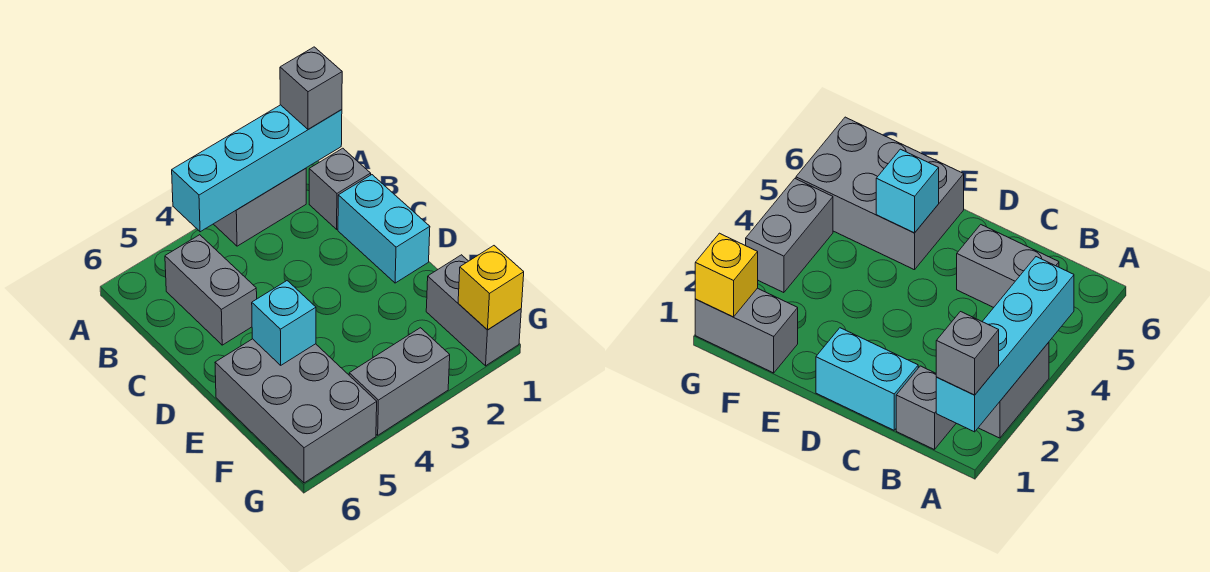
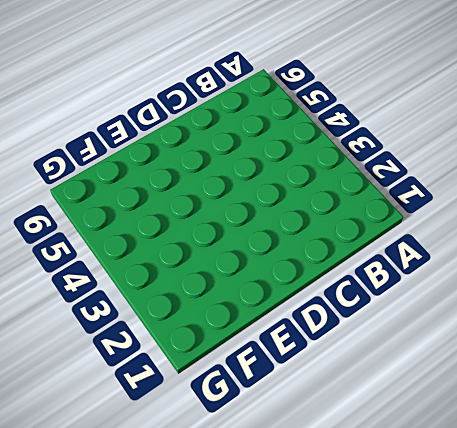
none -> grey 1x2 brick [214,168,306,246]
none -> grey 1x1 brick [309,148,371,229]

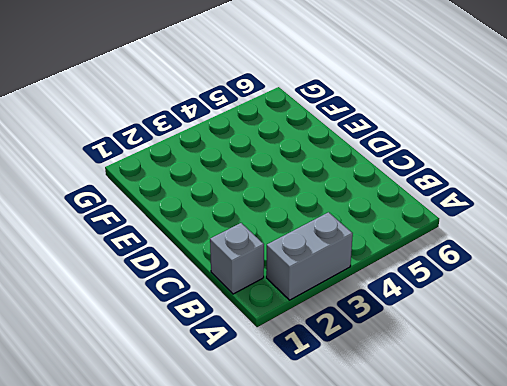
none -> grey 1x2 brick [165,235,257,345]
none -> cyan 1x2 brick [338,175,430,283]

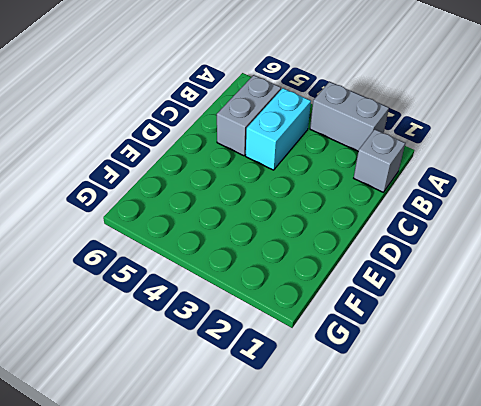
cyan 1x2 brick [246,88,311,170] -> cyan 1x2 brick moved to [338,175,430,283]
none -> grey 2x3 brick [215,339,377,483]
none -> grey 1x2 brick [426,255,521,366]

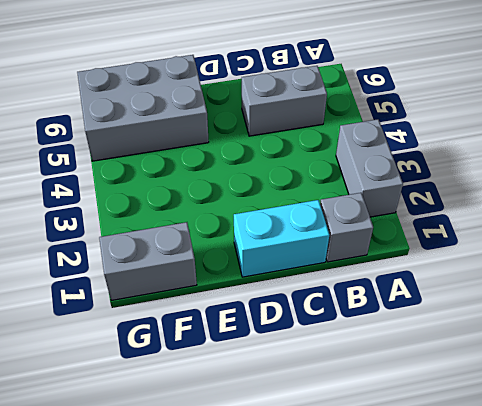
none -> grey 1x2 brick [349,328,450,435]
none -> cyan 1x4 brick [172,105,342,232]

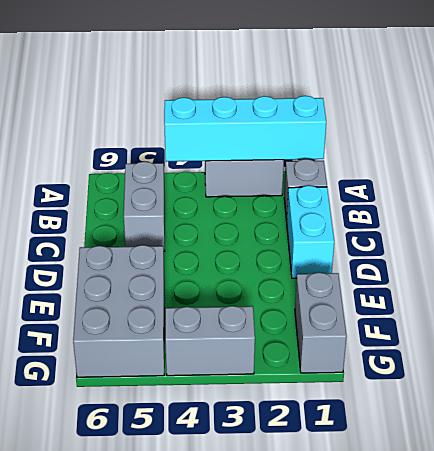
none -> cyan 1x1 brick [252,281,316,365]
none -> yellow 1x1 brick [458,246,524,330]

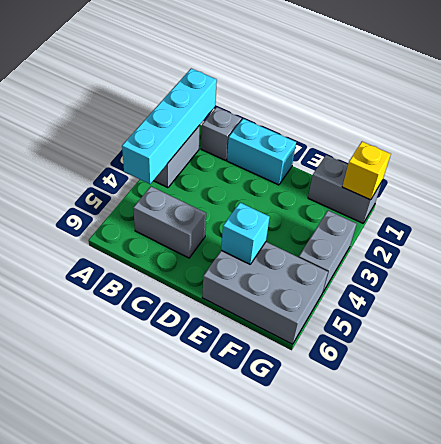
none -> grey 1x1 brick [280,47,342,129]

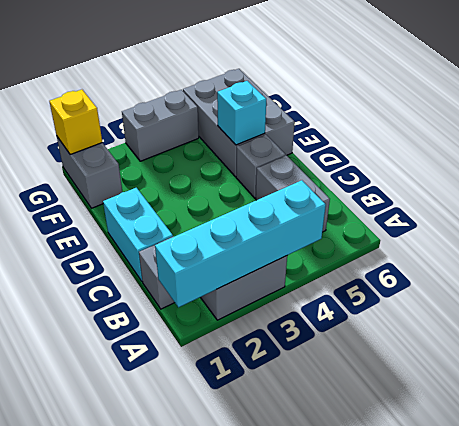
grey 1x1 brick [236,135,285,198] -> grey 1x1 brick moved to [280,47,342,129]

